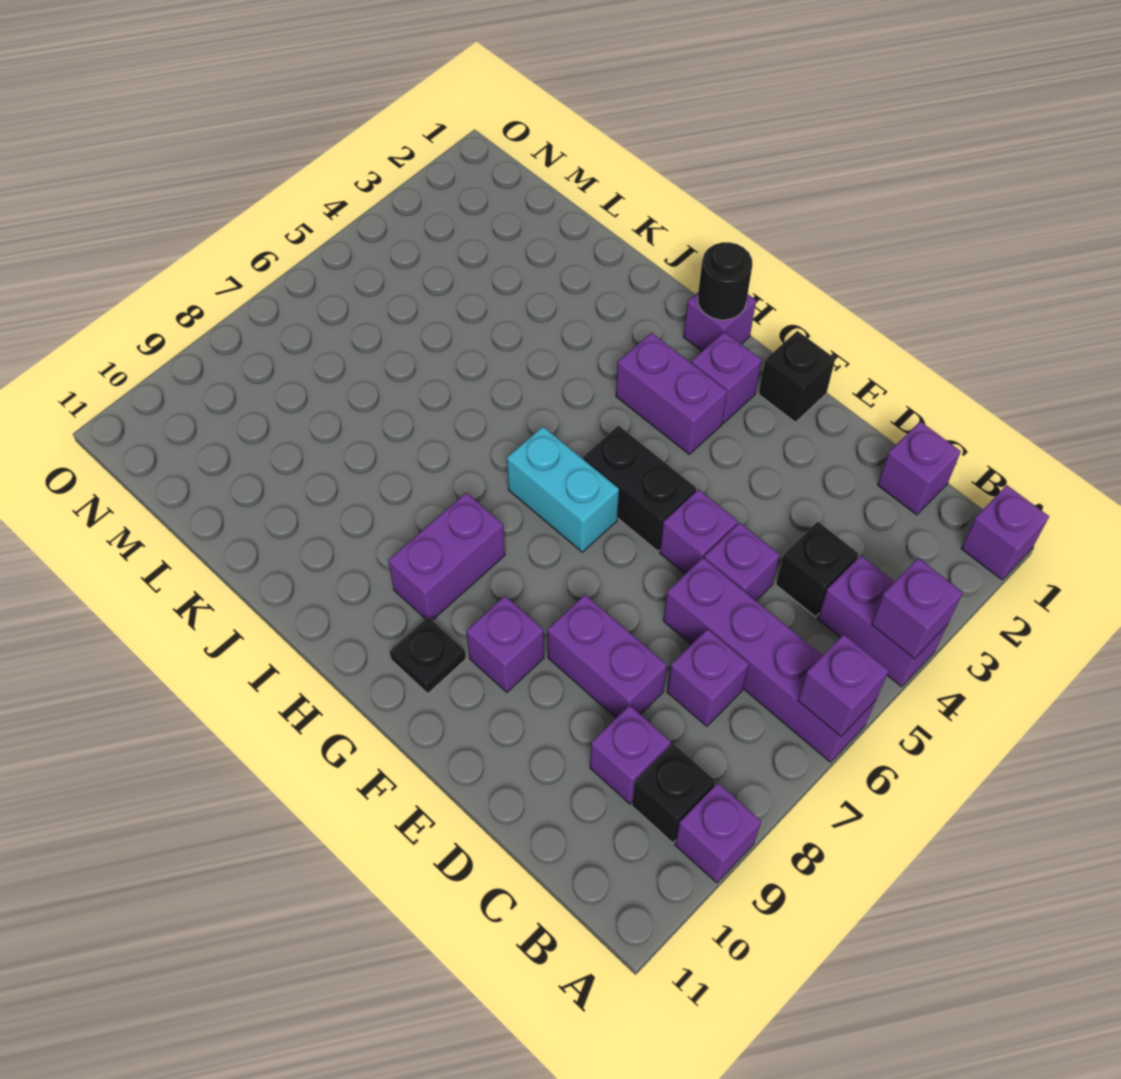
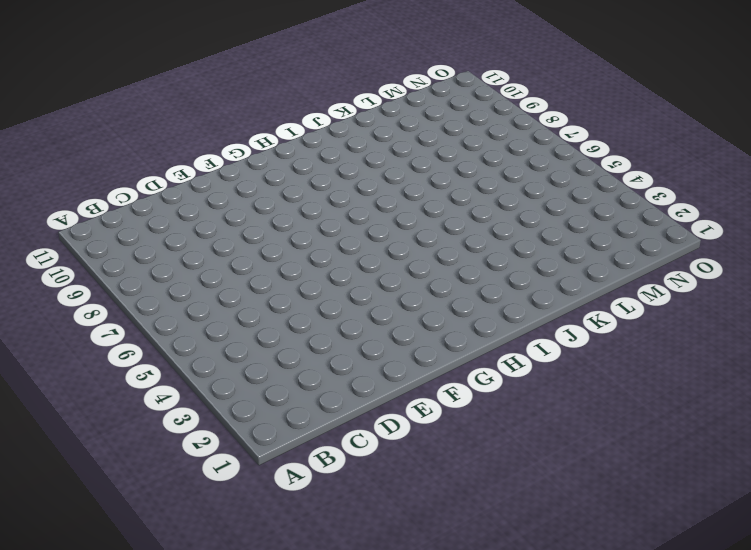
none -> purple 1x1 brick [961,485,1049,580]
none -> purple 1x2 brick [818,556,948,687]
none -> purple 1x4 brick [663,558,876,762]

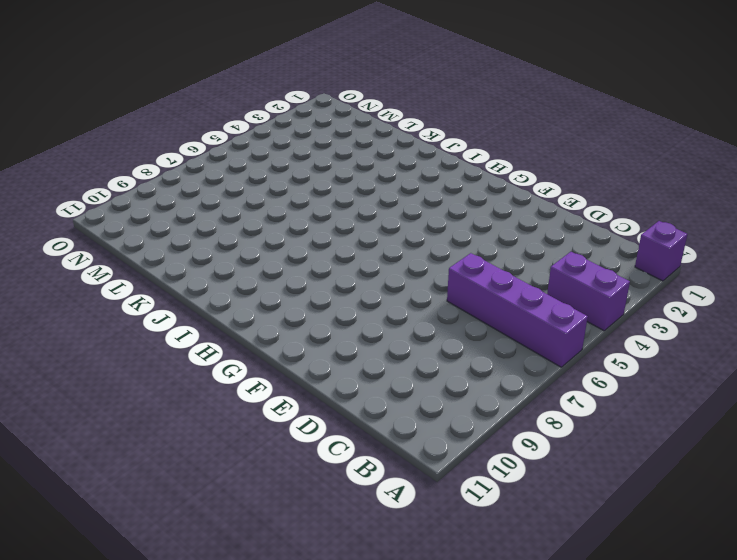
none -> purple 1x1 brick [675,783,761,883]
none -> black 1x1 brick [632,744,716,843]
none -> purple 1x1 brick [878,421,961,515]

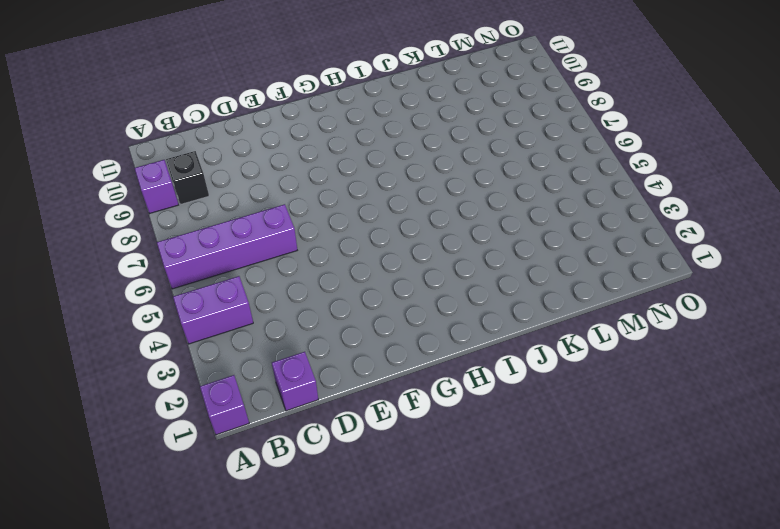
none -> black 1x1 brick [776,522,859,617]
none -> purple 1x1 brick [667,629,749,726]
none -> purple 1x1 brick [590,705,671,804]

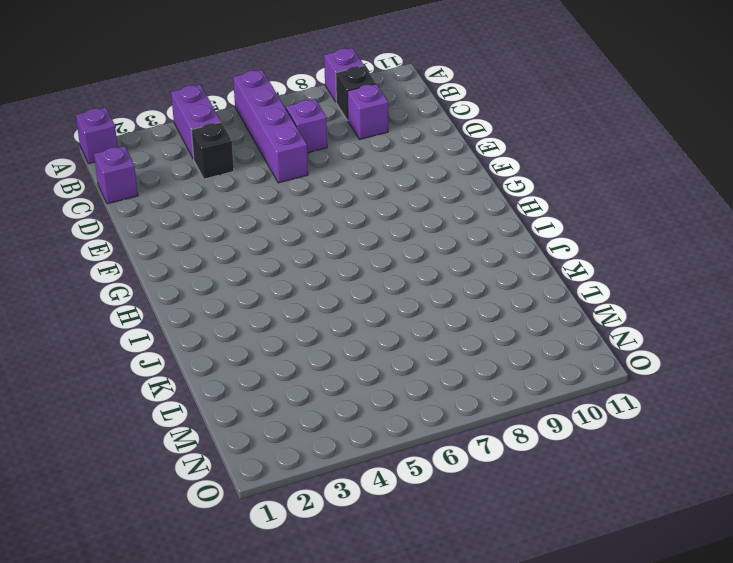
none -> purple 1x1 brick [704,523,780,601]
none -> purple 1x2 brick [547,595,667,718]
none -> purple 1x1 brick [660,489,738,574]

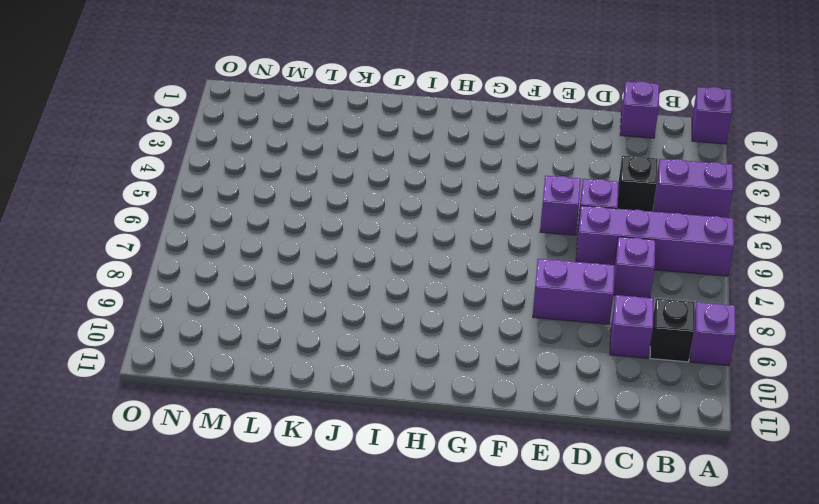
none -> black 1x1 brick [759,331,835,422]
none -> black 1x2 brick [583,426,696,551]
none -> purple 1x1 brick [466,596,544,692]

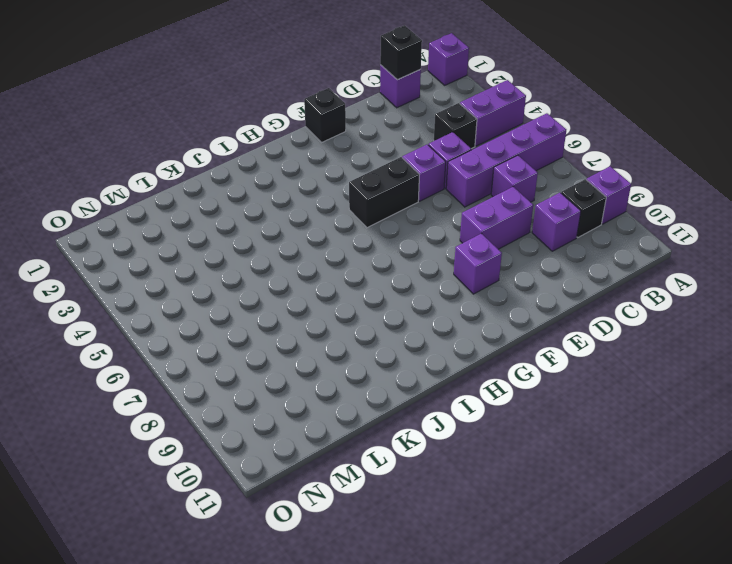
black 1x1 brick [380,25,422,80] -> none
none -> purple 1x1 brick [691,332,762,423]
none -> purple 1x2 brick [616,333,727,454]
none -> cyan 1x2 brick [507,427,619,552]

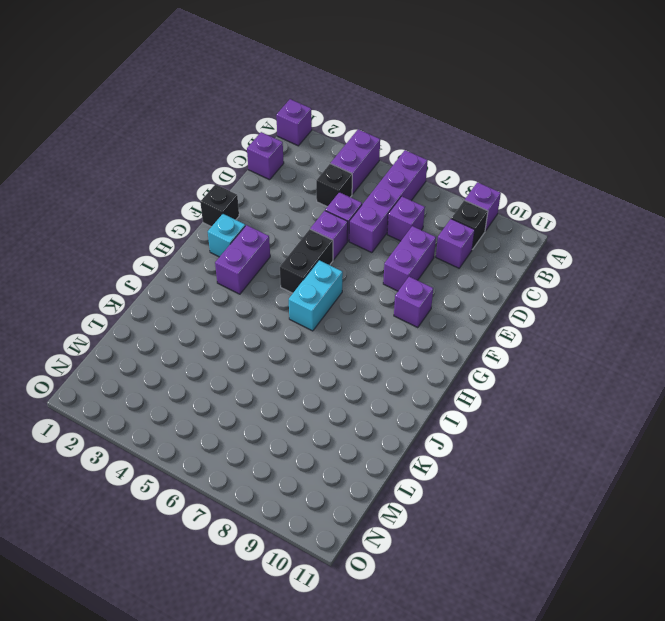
cyan 1x1 brick [208,214,245,257] -> purple 1x1 brick [691,332,762,423]
none -> black 1x1 plate [390,617,466,694]
none -> purple 1x1 brick [684,293,756,351]
none -> purple 1x2 brick [388,493,505,620]

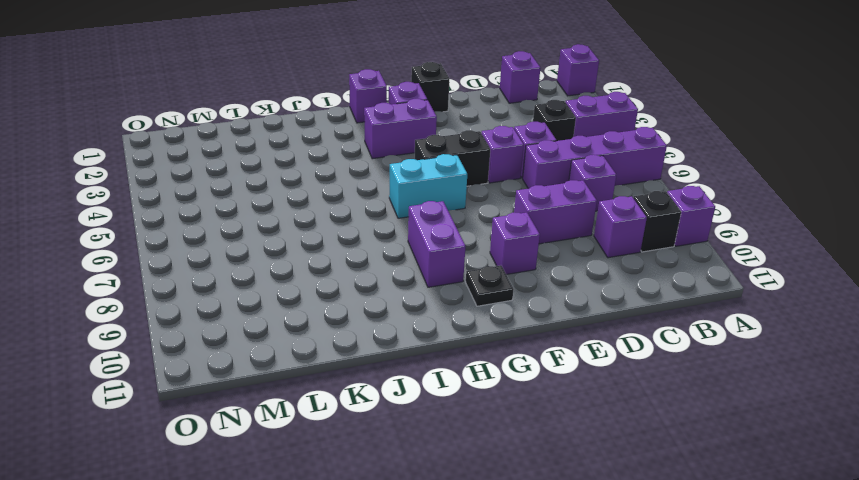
none -> purple 1x1 brick [872,558,963,659]
none -> purple 1x1 brick [798,634,889,736]
none -> black 1x1 round brick [698,242,753,320]

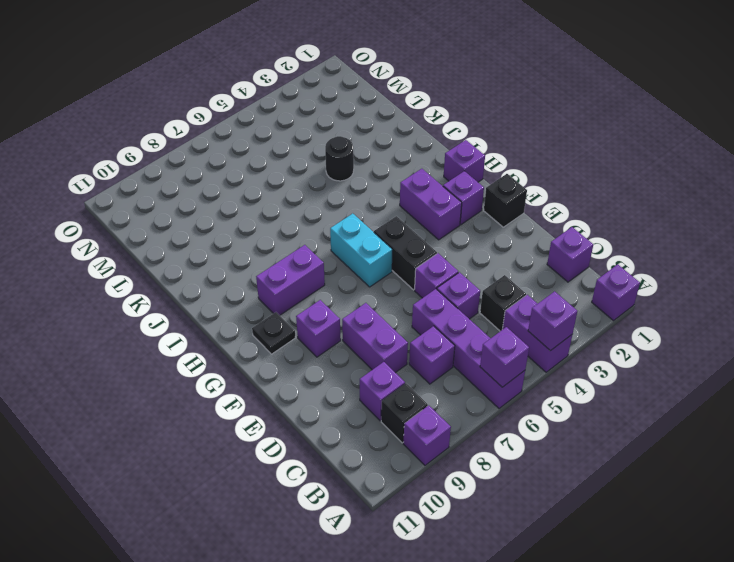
black 1x1 round brick [325,136,354,181] -> black 1x1 round brick moved to [698,242,753,320]

